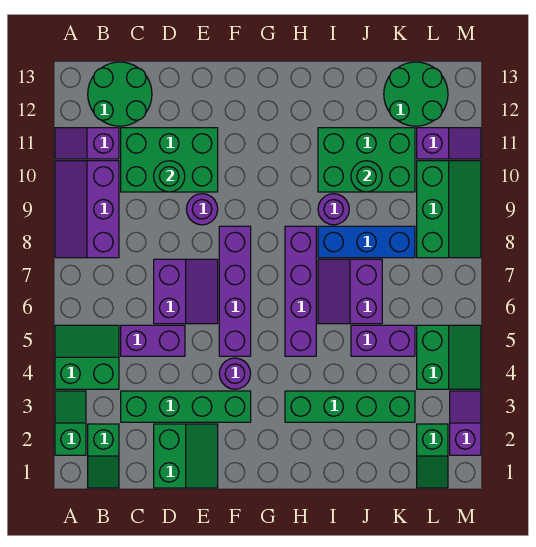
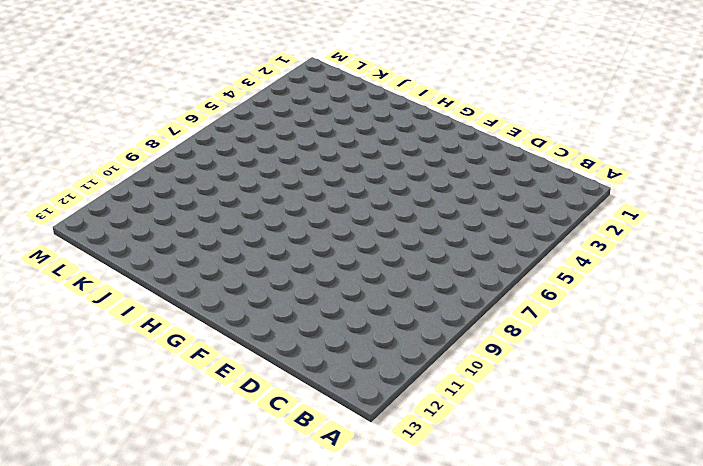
none -> green 1x2 slope [55,391,86,455]
none -> green 2x2 slope [55,325,119,389]
none -> purple 2x3 slope [55,161,119,258]

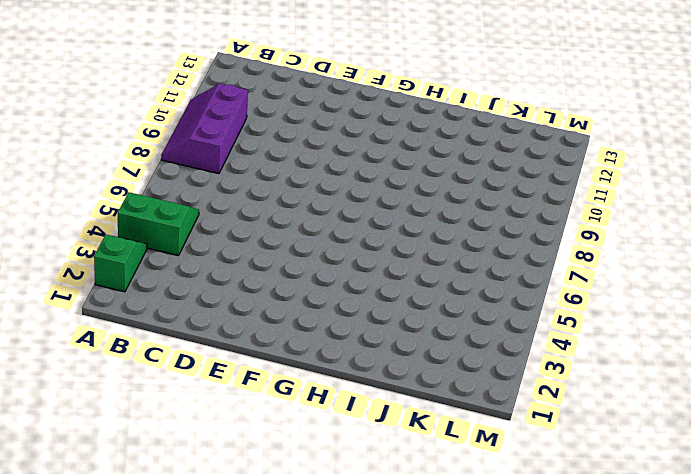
none -> purple 1x2 slope [55,128,119,159]
none -> green 1x2 slope [88,424,119,488]
none -> green 2x2 round brick [88,62,152,126]

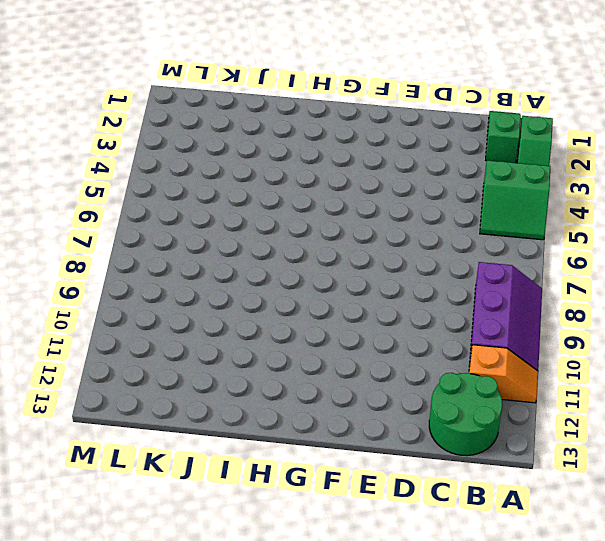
orange 1x2 slope [469,345,538,403] -> purple 1x2 slope [55,128,119,159]
none -> green 1x4 brick [121,391,251,422]
none -> purple 1x2 brick [121,325,185,356]
none -> green 2x3 brick [121,128,218,192]

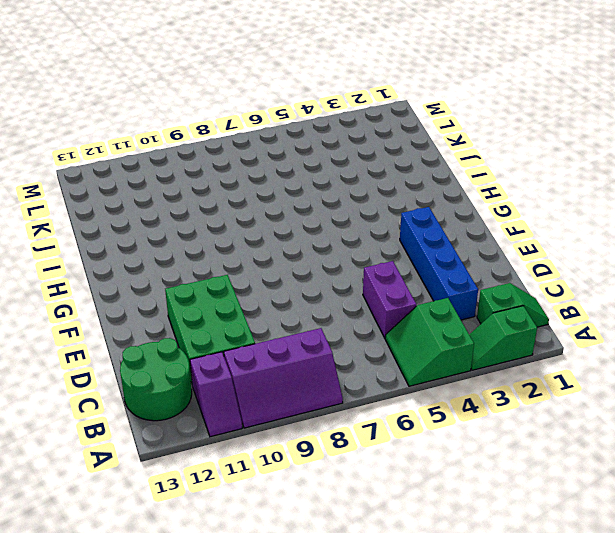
blue 1x4 brick [400,207,478,320] -> green 1x4 brick [121,391,251,422]
none -> green 2x2 slope [154,424,218,488]
none -> purple 2x2 slope [154,259,218,324]
none -> purple 1x1 round brick [186,194,218,225]

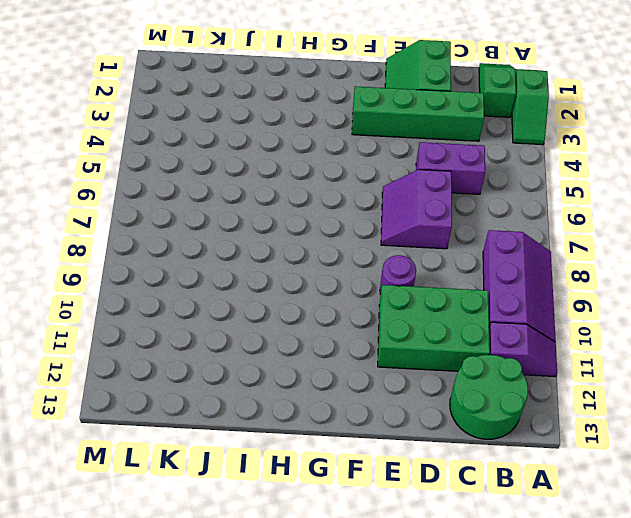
none -> green 2x2 slope [55,325,119,389]
none -> purple 1x1 round brick [219,358,251,389]
none -> purple 1x4 brick [219,226,251,356]

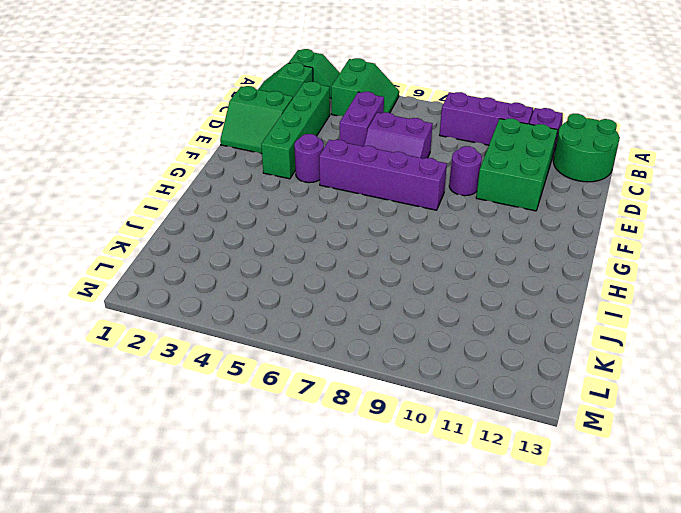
none -> green 1x4 brick [285,391,415,422]
none -> purple 1x4 brick [285,226,316,356]
none -> purple 2x2 slope [318,259,382,324]

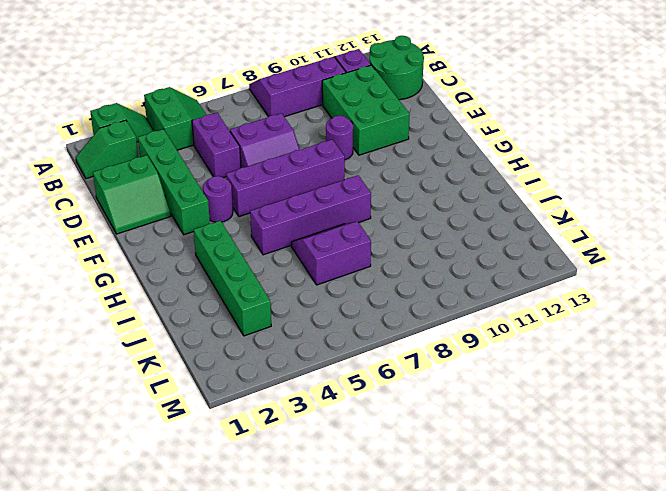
none -> blue 1x3 brick [318,226,415,258]
none -> purple 1x1 round brick [318,194,349,225]
none -> green 2x3 brick [318,128,415,192]

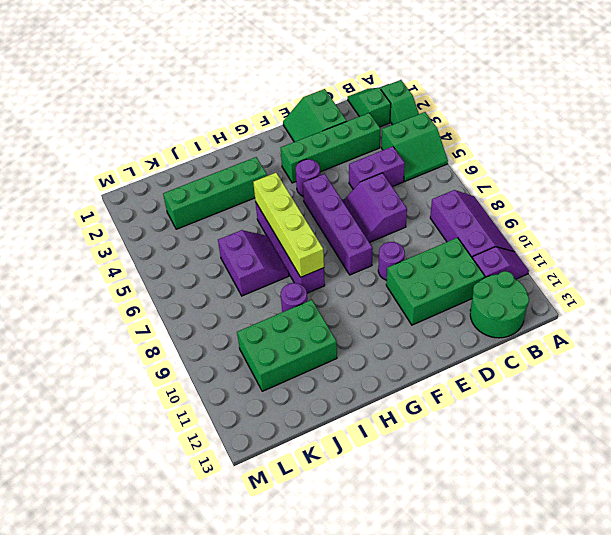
lime 1x4 brick [253,173,324,277] -> none
none -> blue 1x3 brick [318,226,415,258]
none -> purple 1x2 brick [351,325,415,356]
none -> green 2x2 round brick [384,62,448,126]

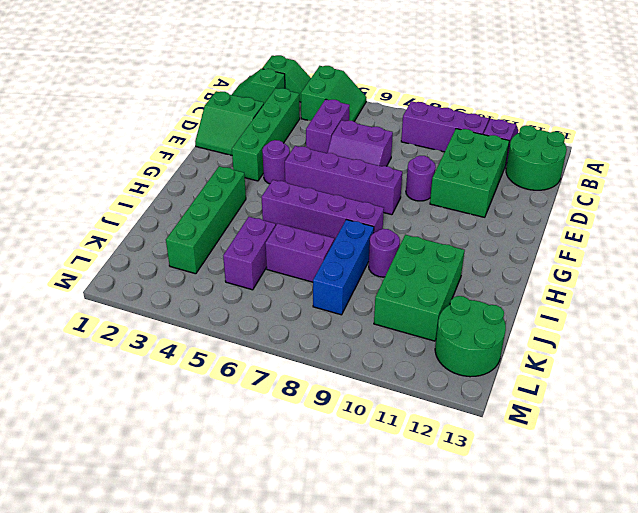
none -> green 1x2 slope [417,424,448,488]
none -> green 2x2 slope [417,325,481,389]
none -> green 2x3 slope [417,161,481,258]

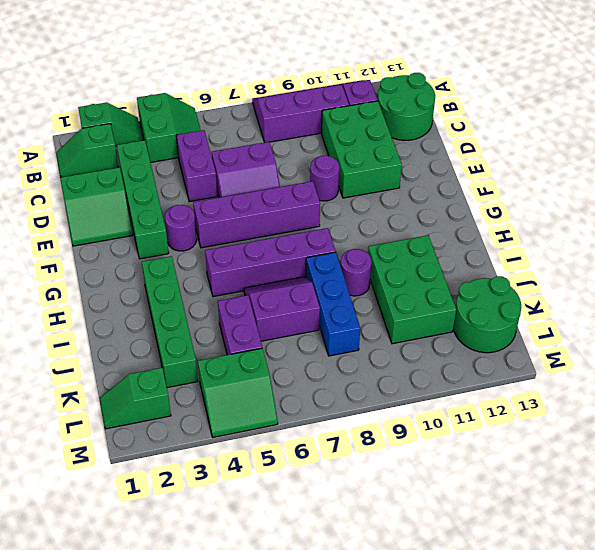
none -> green 2x3 slope [417,161,481,258]
none -> purple 1x2 slope [417,128,481,159]
none -> purple 1x2 slope [450,391,481,455]

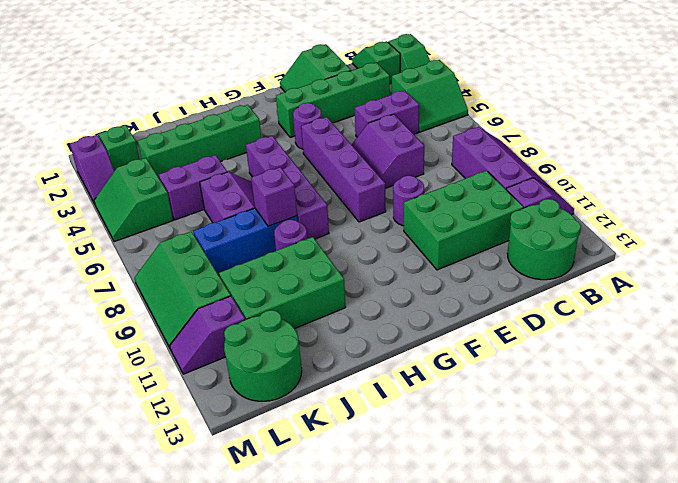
purple 1x1 brick [251,167,297,226] -> none
none -> green 1x1 round brick [154,161,185,192]
none -> green 1x1 round brick [351,161,382,192]

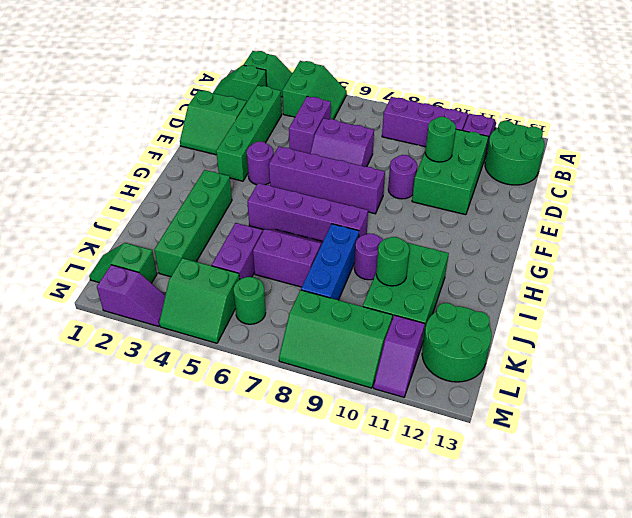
green 1x1 round brick [233,277,266,324] -> none

